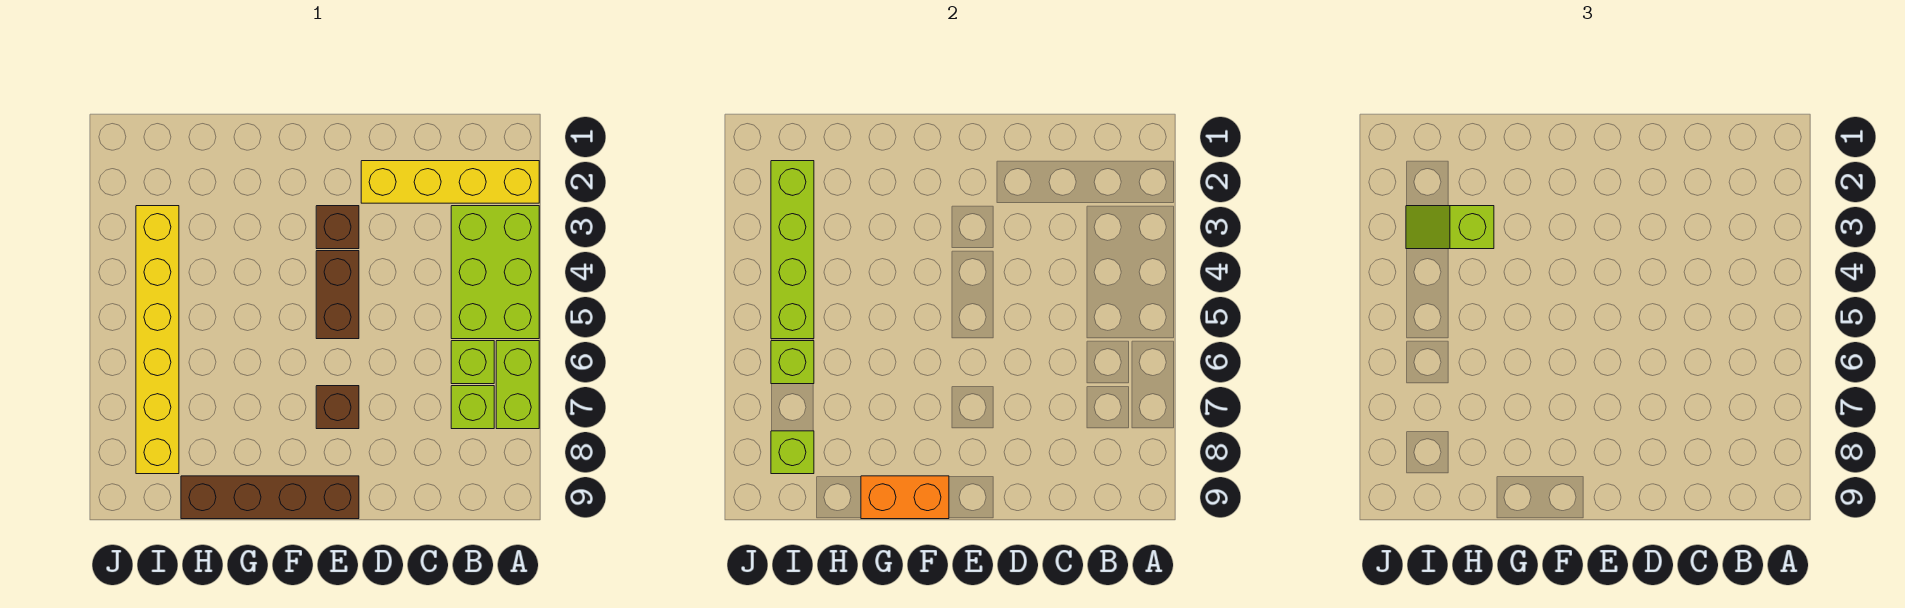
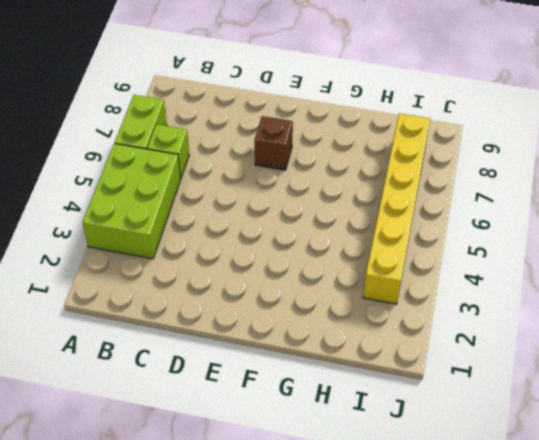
none -> yellow 1x4 brick [361,161,539,203]
none -> lime 1x1 brick [451,386,494,429]
none -> brown 1x1 brick [316,206,359,249]

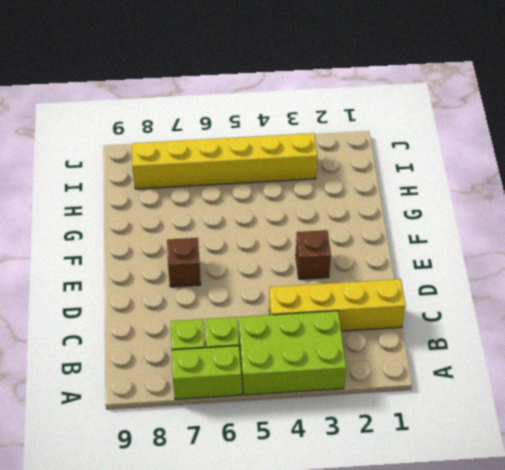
yellow 1x4 brick [269,279,405,331] -> yellow 1x4 brick turned to [361,161,539,203]
none -> brown 1x2 brick [316,251,359,339]
none -> brown 1x4 brick [181,476,359,519]
none -> orange 1x2 brick [861,476,949,519]

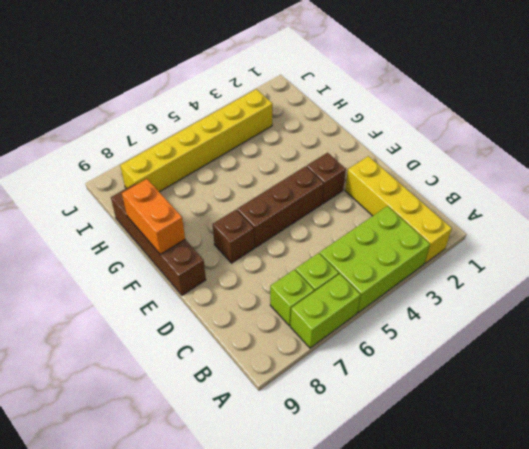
brown 1x3 brick [237,166,324,247] -> brown 1x2 brick [316,251,359,339]
none -> lime 1x4 brick [771,161,814,339]
none -> lime 1x1 brick [771,341,814,384]
none -> lime 1x1 brick [771,431,814,474]

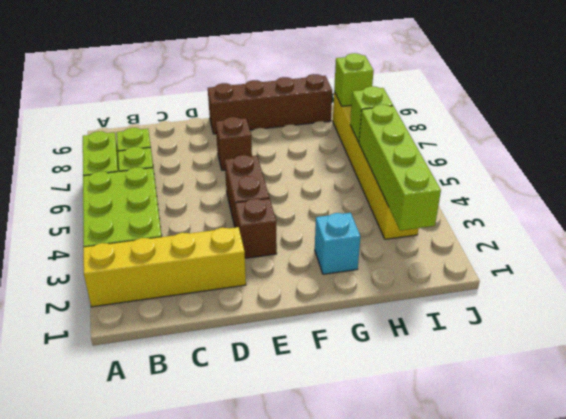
cyan 1x1 brick [315,213,360,274] -> none
none -> orange 1x2 brick [861,476,949,519]
none -> lime 1x2 slope [1406,206,1494,249]

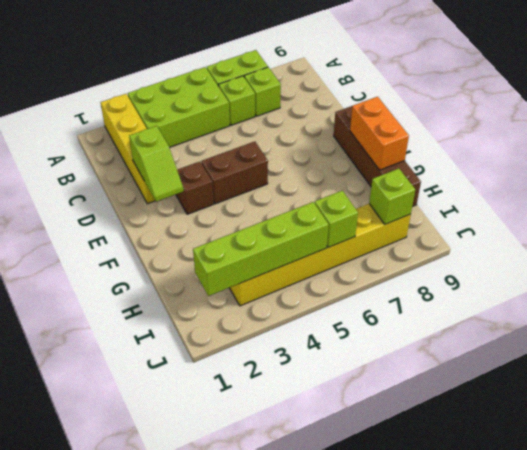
lime 1x2 slope [129,126,183,202] -> lime 1x2 slope moved to [1406,206,1494,249]
none -> brown 1x1 brick [316,386,359,429]

